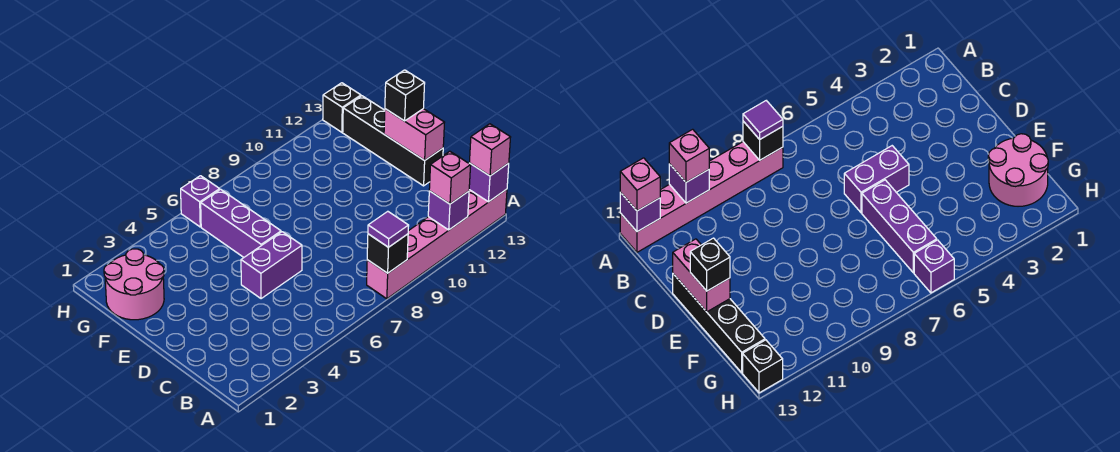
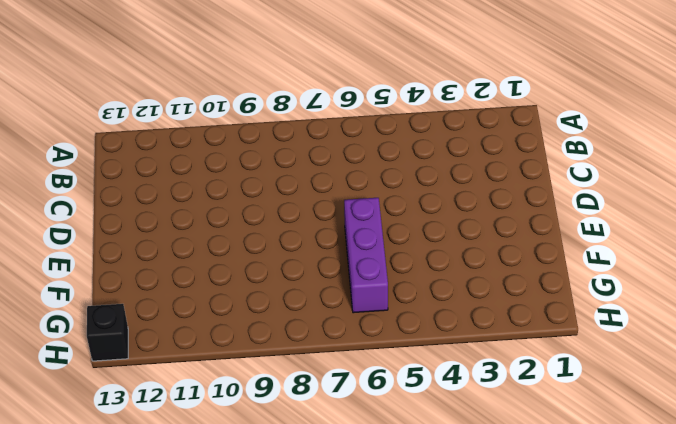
none -> pink 1x6 brick [367,189,507,299]
none -> purple 1x2 brick [241,232,302,299]
none -> black 1x4 brick [343,96,443,186]

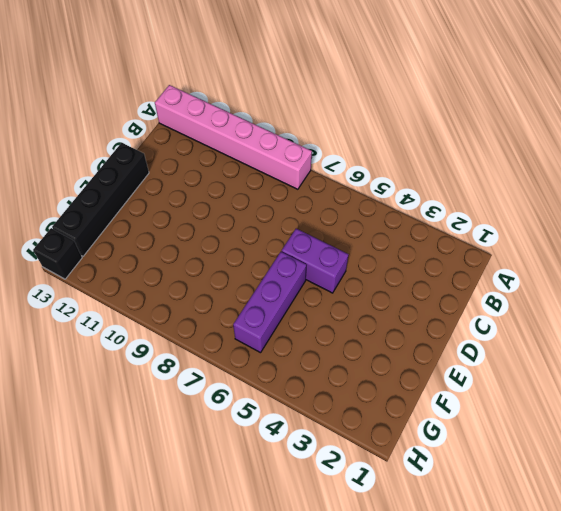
none -> pink 2x2 round brick [104,249,164,320]
none -> purple 1x1 brick [181,176,220,227]
none -> black 1x1 brick [367,234,408,273]

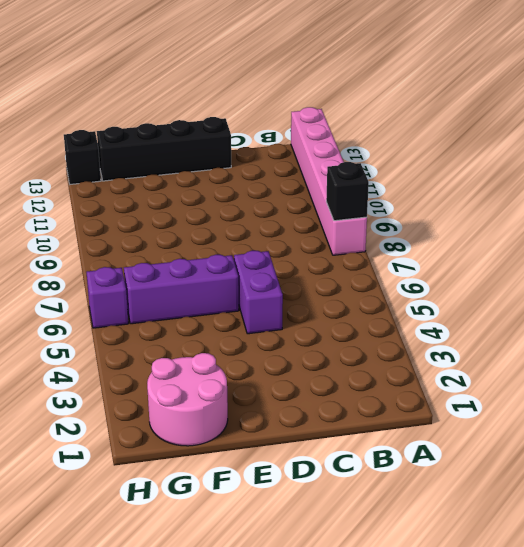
none -> purple 1x1 brick [428,191,469,230]
none -> purple 1x1 brick [469,163,509,202]
none -> pink 1x2 brick [384,109,445,160]

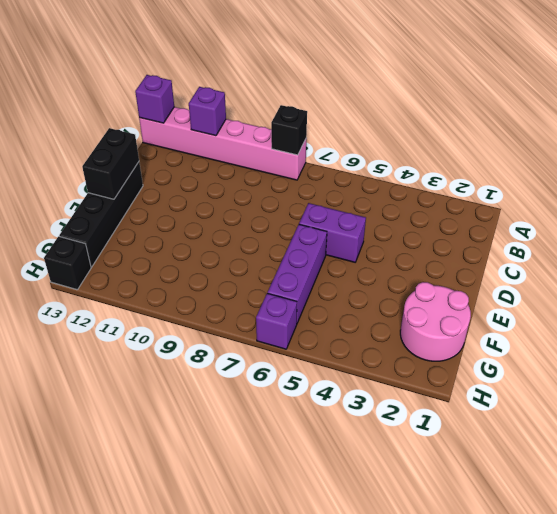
black 1x2 brick [82,128,139,199] -> pink 1x2 brick [384,109,445,160]
none -> purple 1x1 tile [368,211,409,247]
none -> pink 1x1 brick [429,151,471,204]
none -> pink 1x1 brick [469,124,511,176]

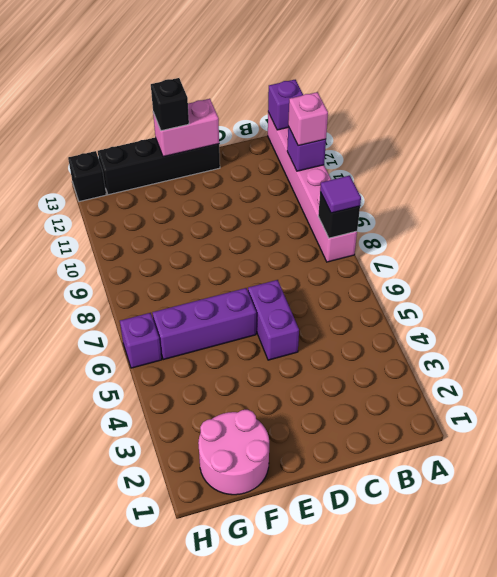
none -> pink 1x1 brick [469,124,511,176]

